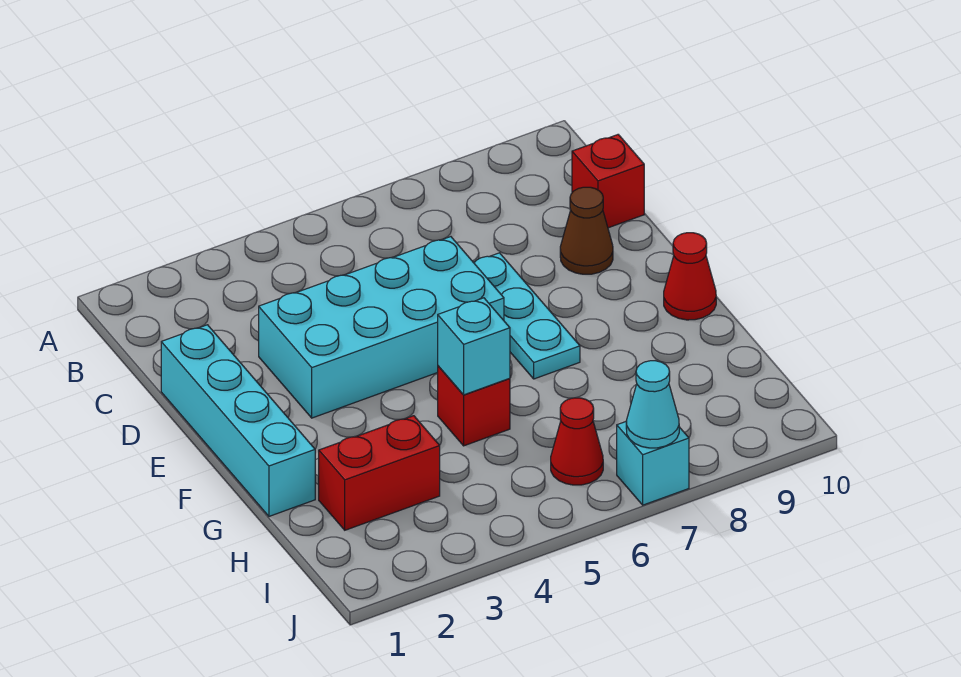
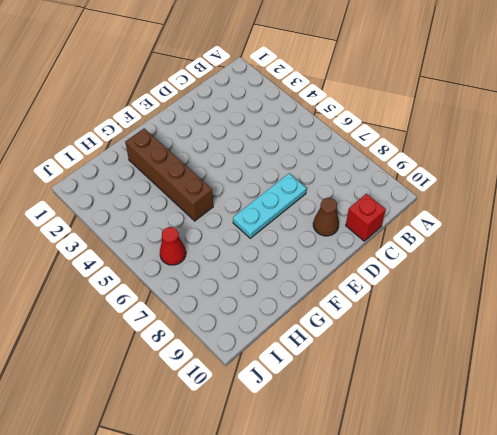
brown 1x4 brick [125,128,213,221] -> red 1x1 brick [438,366,510,446]
none -> cyan 1x4 brick [161,325,315,516]
none -> cyan 2x4 brick [259,237,504,418]
none -> red 1x1 cone [664,233,716,320]

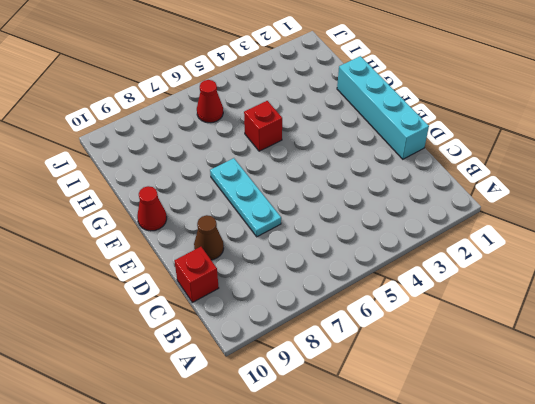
none -> cyan 2x4 brick [259,237,504,418]
none -> red 1x2 brick [319,416,440,530]
none -> cyan 1x1 brick [617,422,689,505]

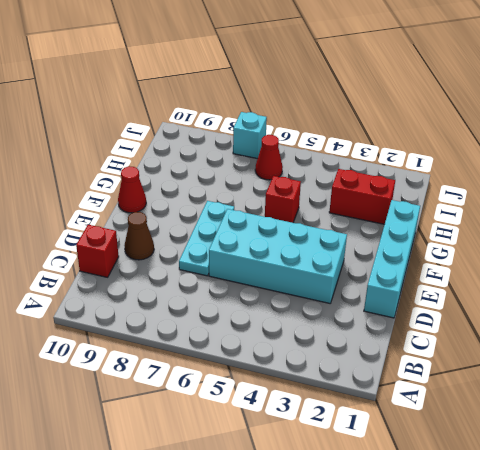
none -> cyan 1x1 brick [438,298,510,395]
none -> cyan 1x1 cone [626,361,679,448]

